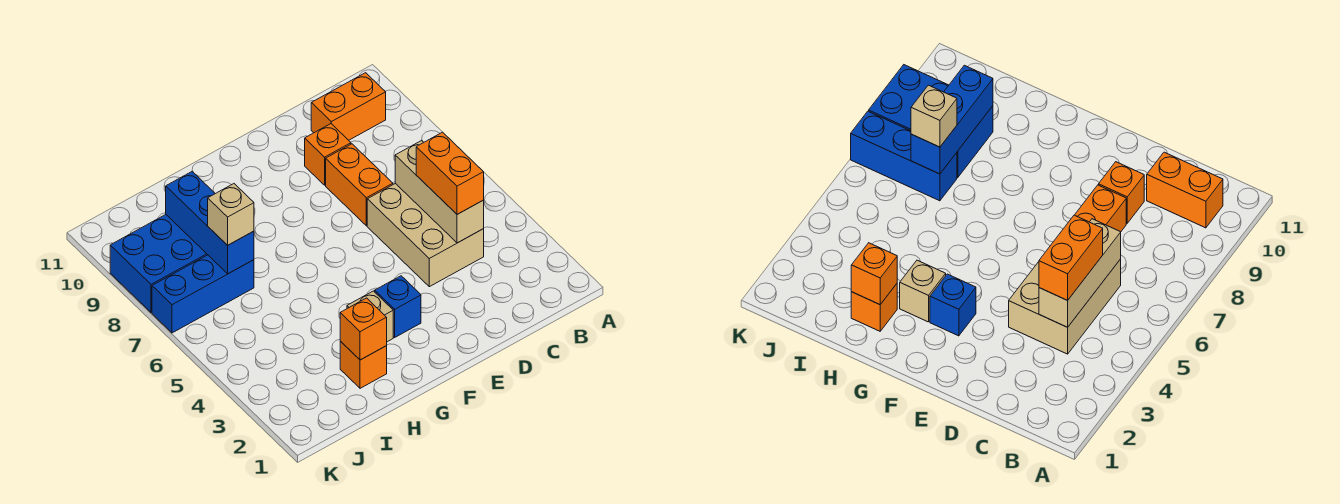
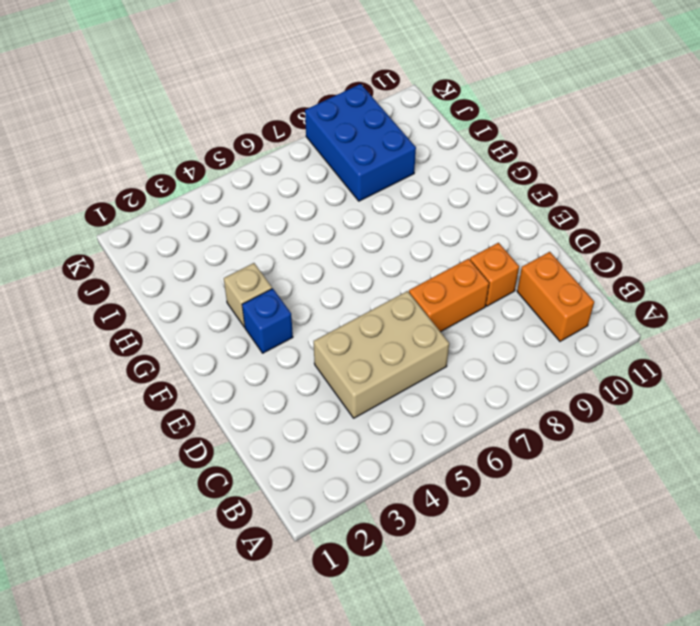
none -> orange 1x1 brick [340,341,387,388]
none -> blue 1x3 brick [152,255,254,333]
none -> tan 1x3 brick [395,141,484,243]

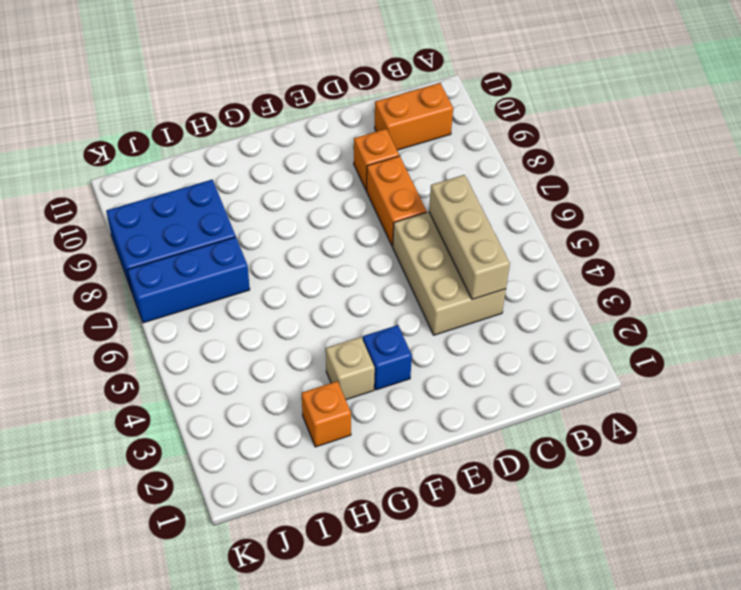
none -> orange 1x1 brick [340,298,387,360]
none -> blue 1x3 brick [166,172,254,274]
none -> orange 1x2 brick [416,132,484,214]

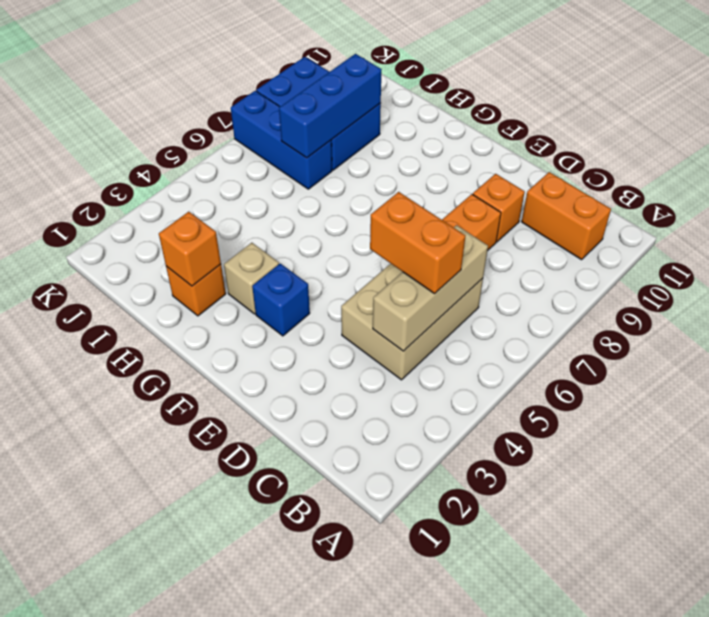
orange 1x2 brick [370,192,465,294] -> orange 1x2 brick turned to [416,132,484,214]
none -> tan 1x1 brick [208,184,254,245]

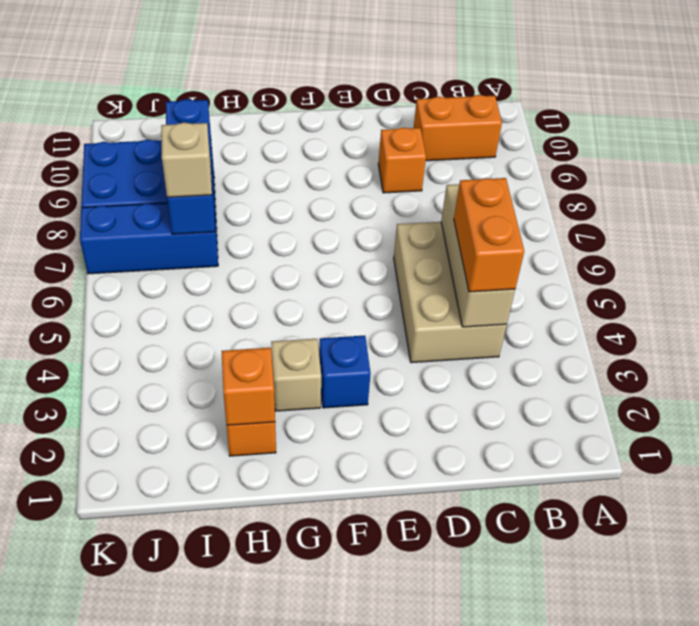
none -> orange 1x2 brick [326,144,393,226]

